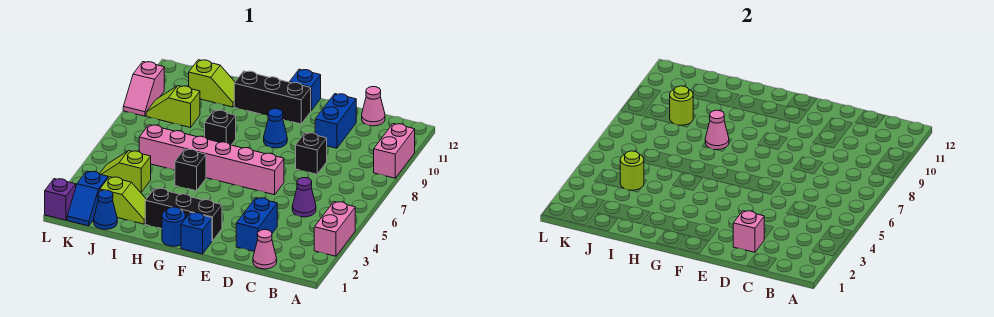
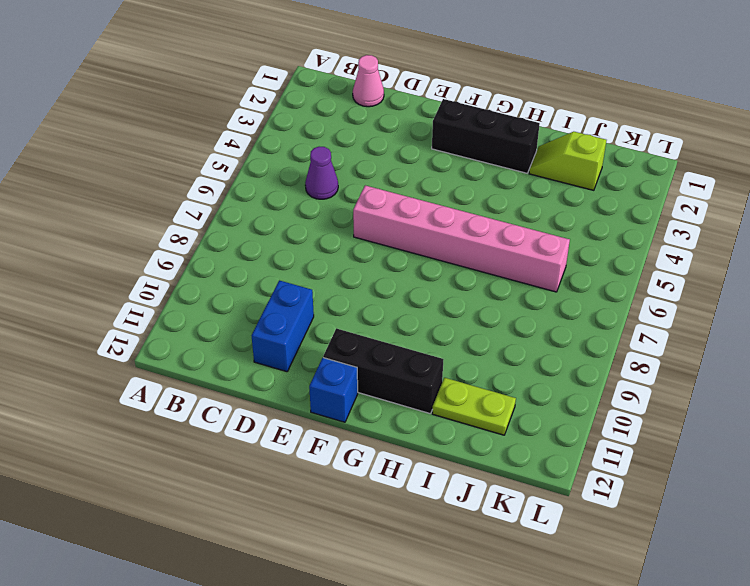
lime 1x2 plate [432,378,516,435] -> lime 1x2 slope [189,60,235,107]
none -> pink 1x2 brick [314,202,355,256]
none -> pink 1x2 brick [374,124,415,178]
none -> pink 1x1 cone [362,87,385,126]

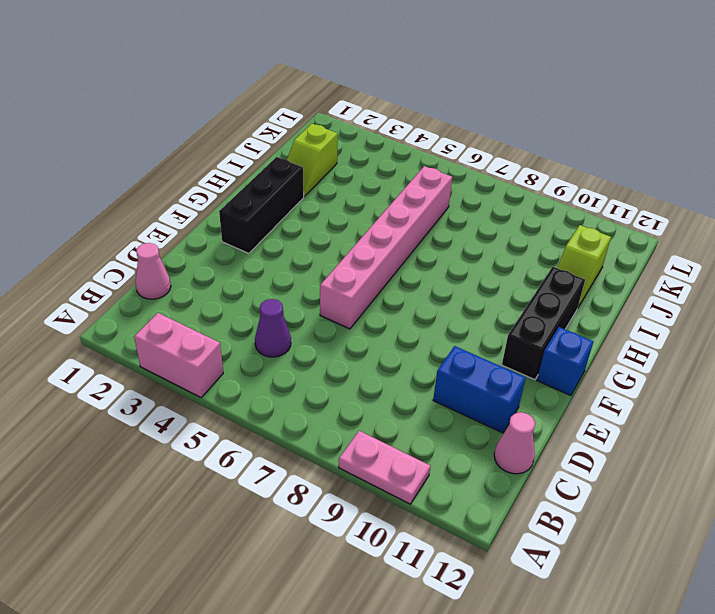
pink 1x2 plate [339,431,430,504] -> pink 1x2 brick [374,124,415,178]
none -> blue 1x2 brick [236,198,277,252]
none -> black 1x1 brick [296,133,327,174]
none -> blue 1x1 brick [181,212,212,254]

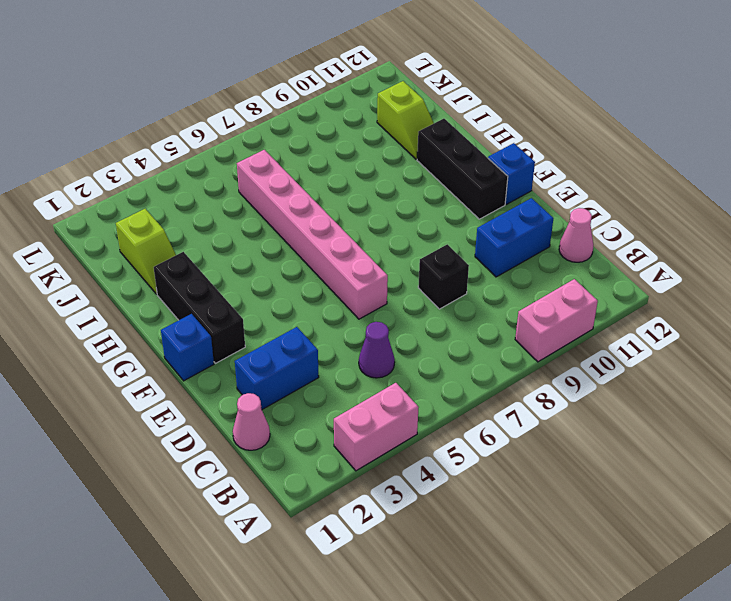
none -> blue 1x1 cone [264,109,287,148]
none -> blue 1x1 round brick [162,207,186,246]
none -> black 1x1 brick [175,149,206,191]

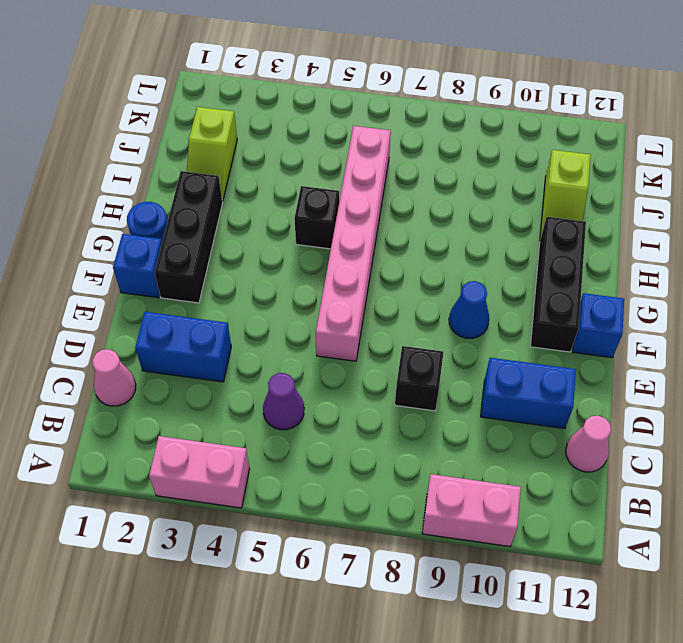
none -> black 1x1 brick [205,110,236,145]
none -> blue 1x1 cone [94,190,117,229]
none -> lime 1x2 slope [100,151,151,192]

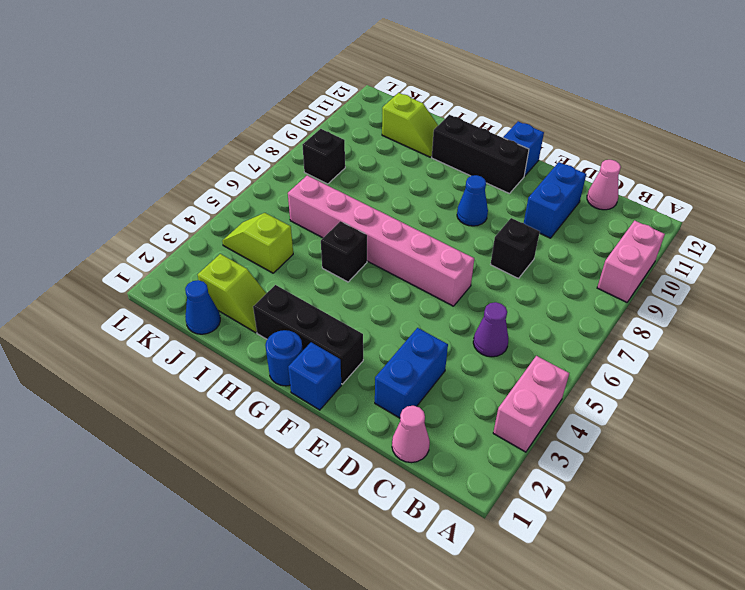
black 1x1 brick [302,129,345,184] -> black 1x1 brick moved to [205,110,236,145]
none -> lime 1x2 slope [146,86,200,127]
none -> blue 1x2 slope [67,171,108,226]
none -> purple 1x1 brick [45,179,76,220]

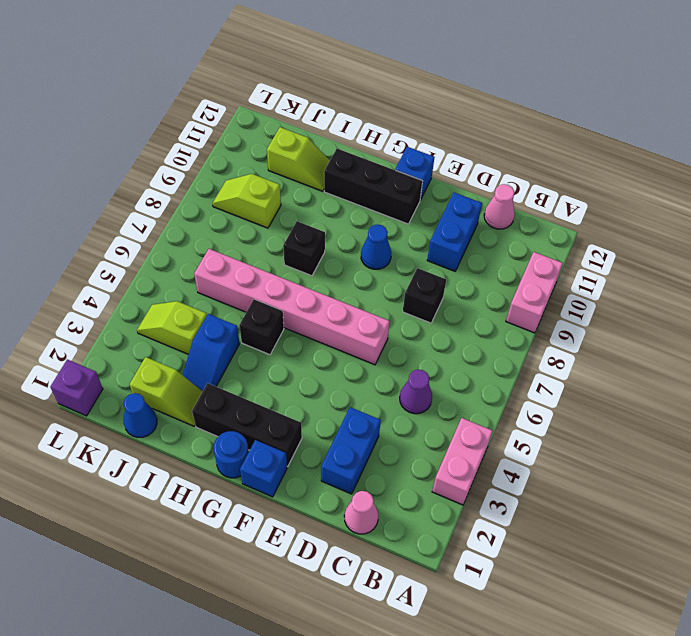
blue 1x2 slope [183,314,240,391] -> blue 1x2 slope moved to [67,171,108,226]
none -> pink 1x2 slope [123,62,164,116]
none -> pink 1x1 brick [733,211,764,252]
none -> pink 1x1 cone [705,110,729,150]

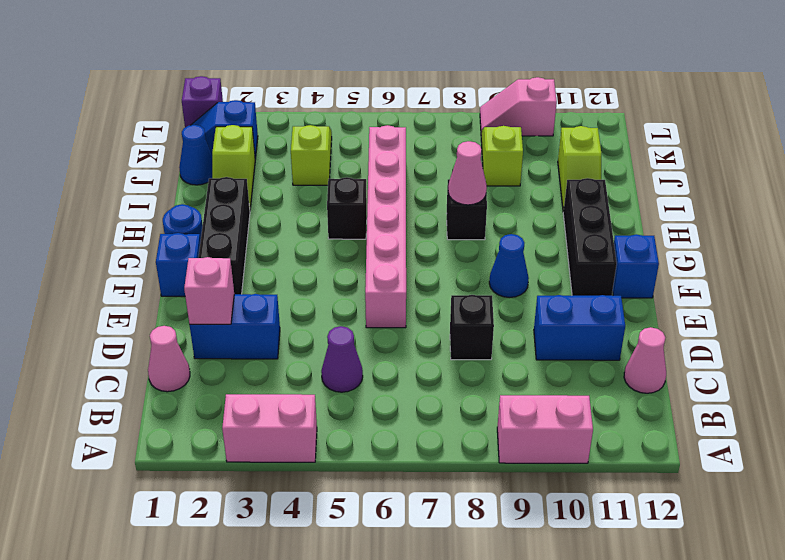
none -> lime 1x1 round brick [620,151,644,190]
none -> lime 1x1 round brick [670,86,693,125]

